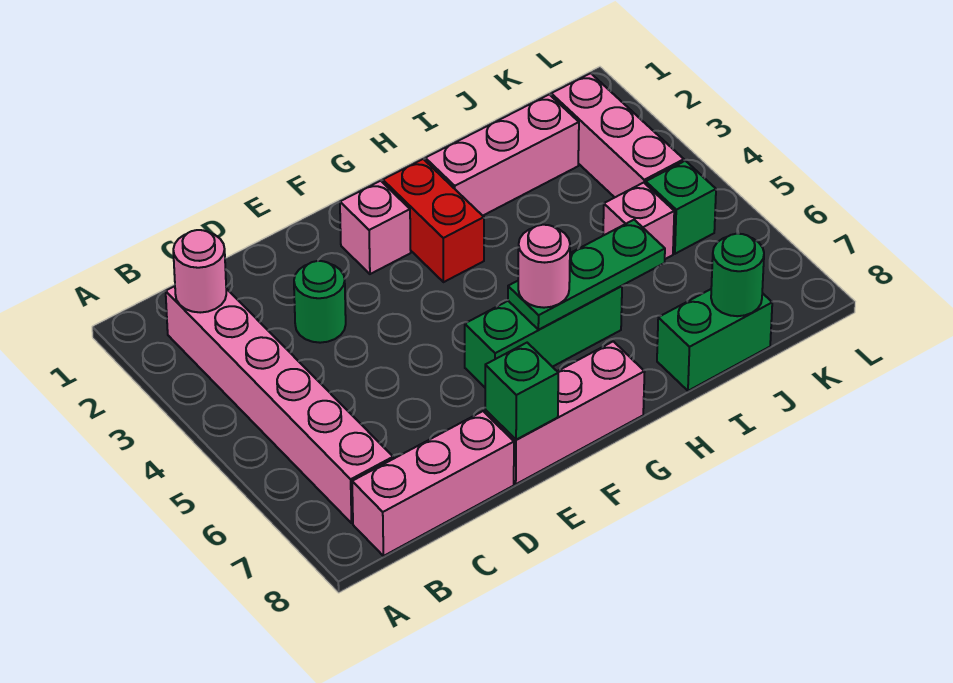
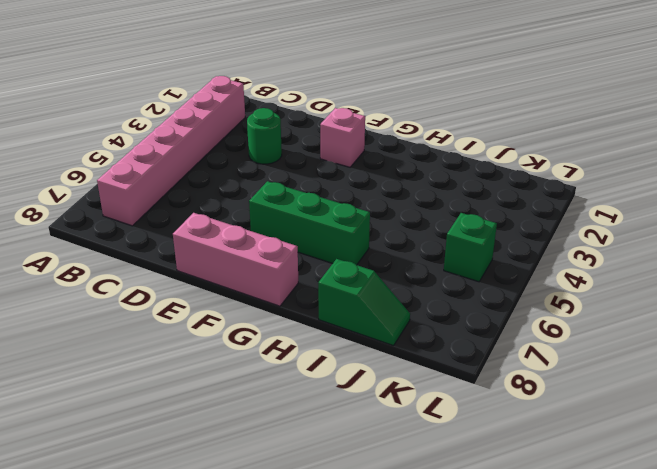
green 1x2 slope [318,259,410,346] -> green 1x2 brick [657,289,772,391]
none -> pink 1x3 brick [352,411,514,556]
none -> red 1x2 brick [383,159,484,282]
none -> pink 1x3 brick [425,95,579,216]

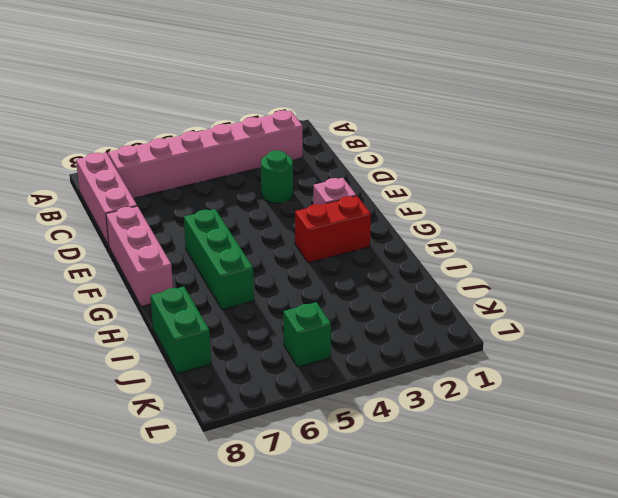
none -> pink 1x3 brick [425,95,579,216]
none -> pink 1x1 brick [603,183,674,259]
none -> pink 1x3 brick [551,73,684,197]

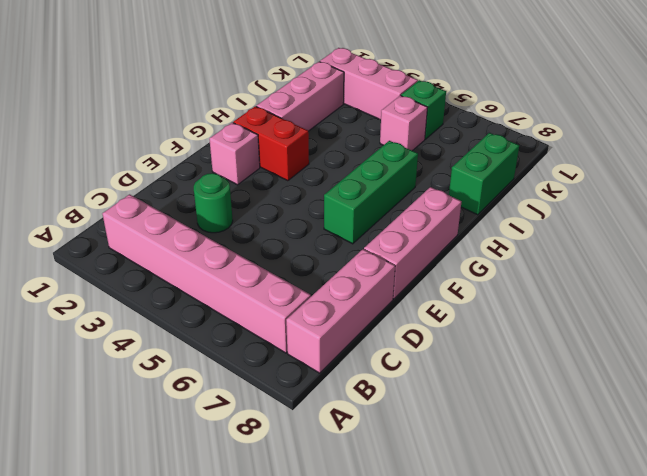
none -> pink 1x1 round brick [173,230,226,313]
none -> green 1x1 brick [485,343,558,440]
none -> green 1x3 plate [508,220,665,330]

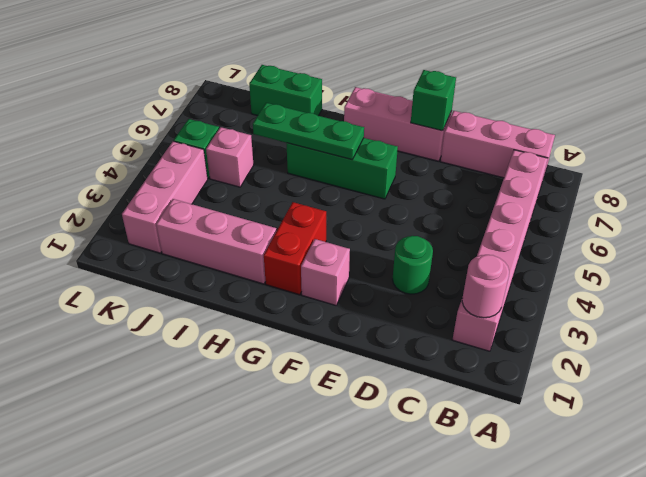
none -> green 1x1 round brick [711,234,764,316]
none -> pink 1x1 round brick [518,225,570,308]

